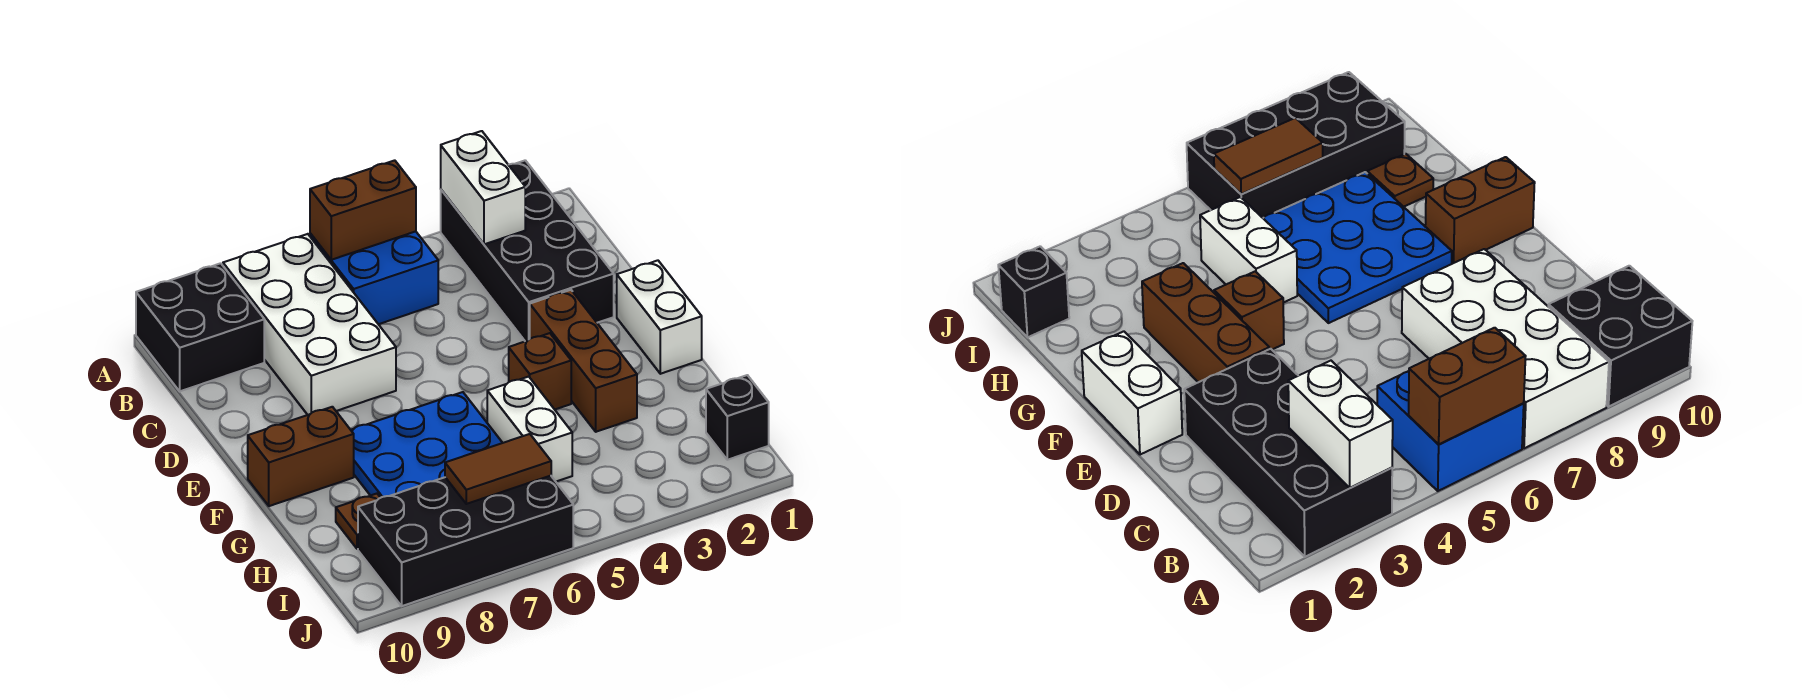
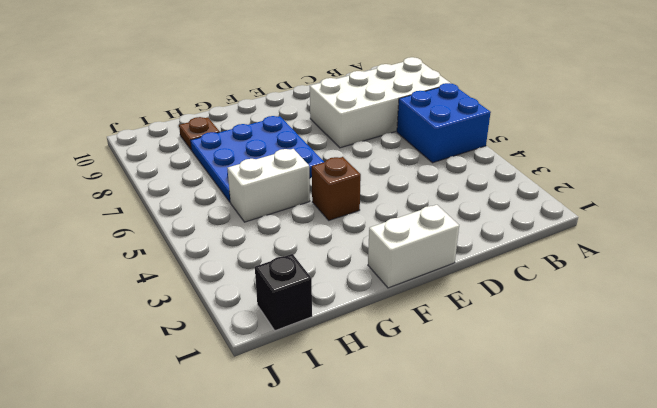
none -> black 2x4 brick [441,160,614,341]
none -> black 2x2 brick [136,263,264,391]
none -> brown 1x3 brick [530,290,637,432]

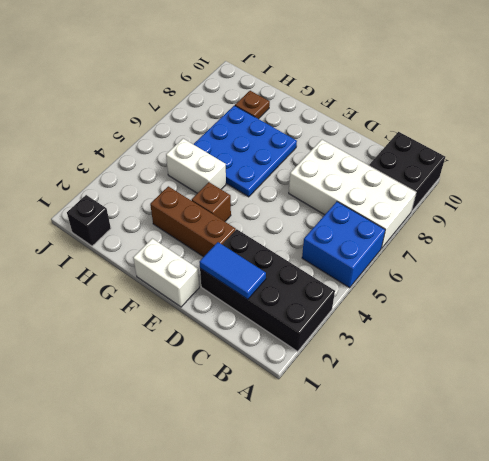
blue 1x2 tile [199,242,266,299] -> none
none -> brown 1x2 brick [248,407,354,506]
none -> black 2x4 brick [358,476,573,606]
none -> white 1x2 brick [441,131,525,244]

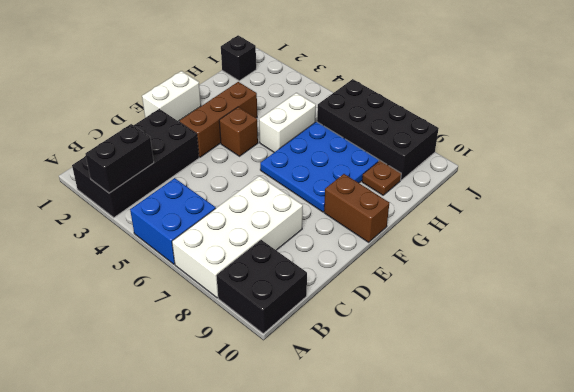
black 1x2 brick [86,124,154,193] -> white 1x2 brick [441,131,525,244]
none -> brown 1x2 brick [310,160,416,260]
none -> brown 1x2 tile [445,434,551,504]

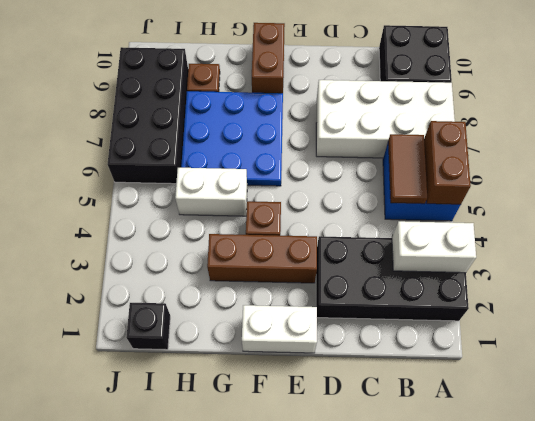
brown 1x2 tile [388,134,427,204] -> brown 1x2 tile moved to [445,434,551,504]

